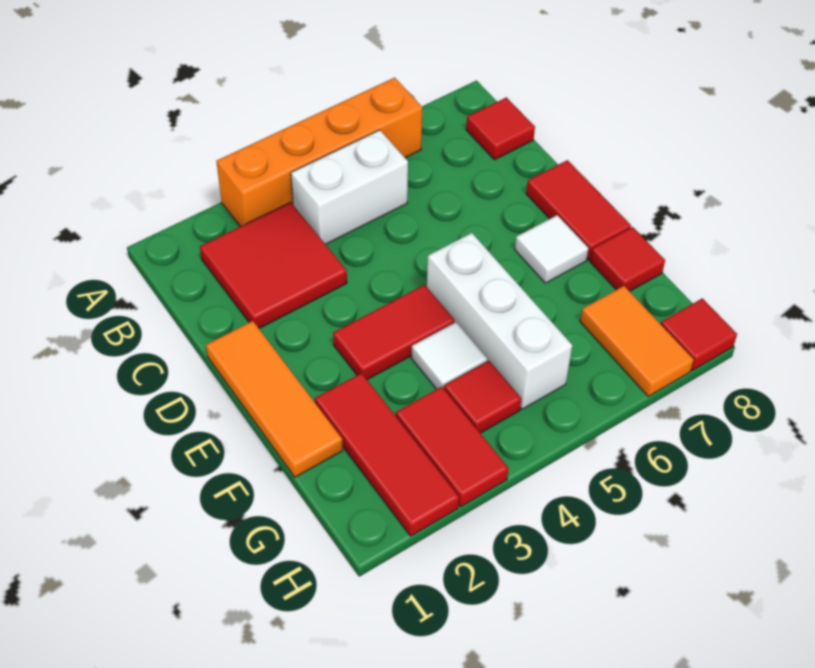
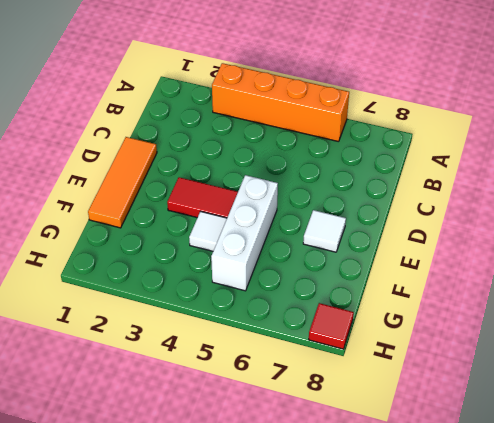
none -> red 2x2 tile [200,202,347,328]
none -> white 1x2 brick [291,130,408,244]
none -> red 1x1 tile [466,97,535,160]

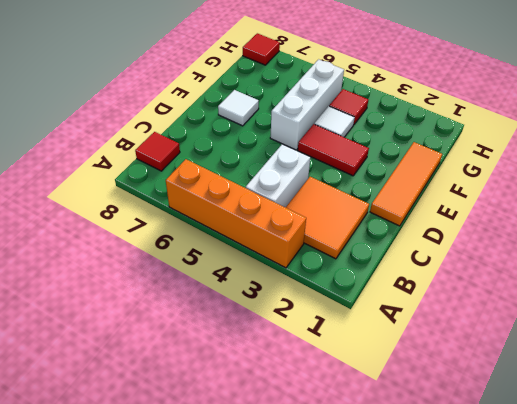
orange 2x2 tile [286,177,369,259] -> red 2x2 tile [200,202,347,328]
white 1x2 brick [246,144,310,207] -> white 1x2 brick turned to [291,130,408,244]
none -> red 1x2 tile [526,160,631,260]
none -> red 1x3 tile [315,373,459,536]
none -> red 1x1 tile [590,227,665,291]

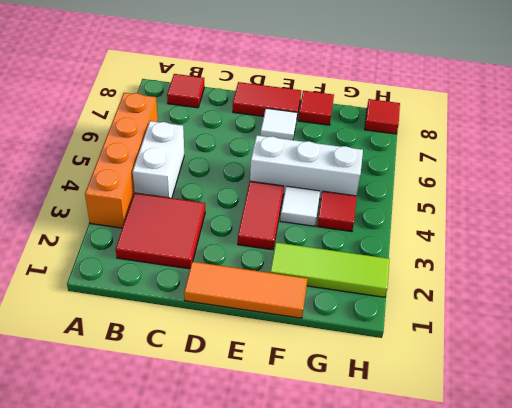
lime 1x3 tile [270,242,389,297] -> red 1x3 tile [315,373,459,536]
none -> red 1x2 tile [396,387,508,507]
none -> orange 1x2 tile [580,286,694,396]

